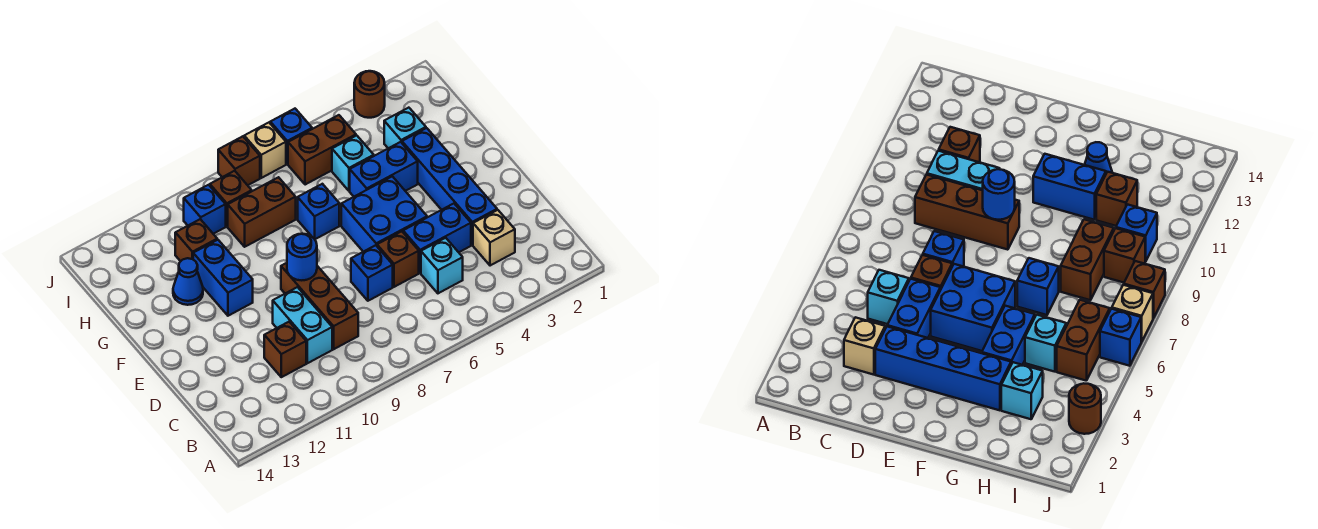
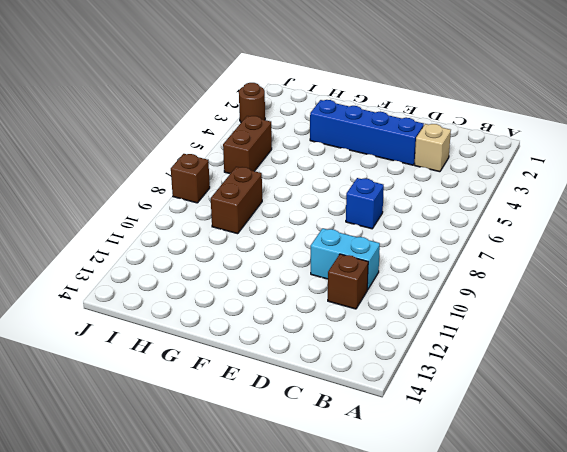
none -> cyan 1x1 brick [421,238,463,293]
none -> brown 1x3 brick [281,263,358,349]
none -> blue 1x2 brick [403,204,471,273]

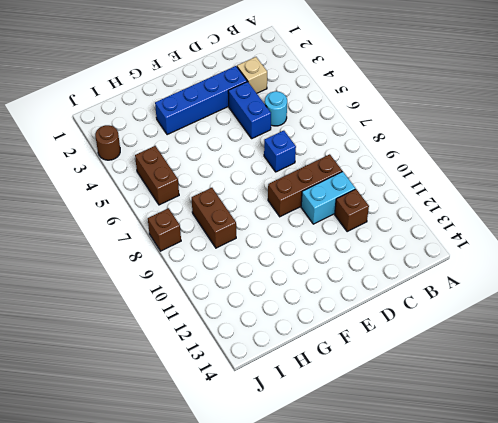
cyan 1x1 round brick [265,91,287,126] -> cyan 1x1 brick [421,238,463,293]
none -> brown 1x1 brick [377,231,419,287]
none -> blue 2x2 brick [341,176,427,252]
none -> blue 1x2 brick [193,240,253,316]

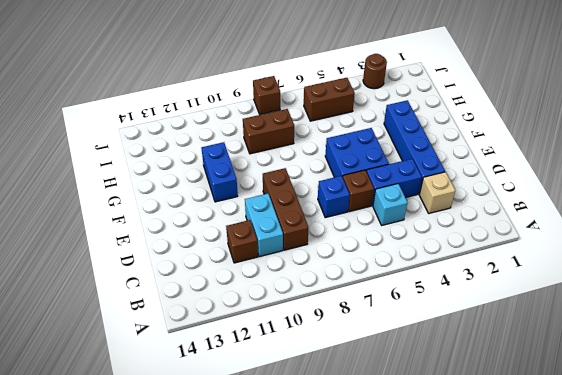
none -> blue 1x2 brick [350,142,418,197]
none -> blue 1x1 brick [298,184,339,239]
none -> blue 1x1 cone [173,258,203,305]

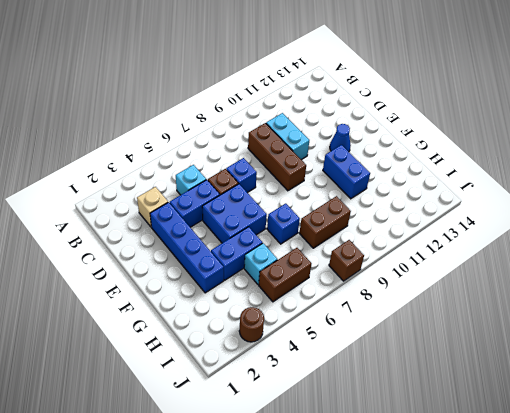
blue 1x1 cone [330,124,351,152] -> blue 1x1 cone moved to [173,258,203,305]
none -> brown 1x1 brick [264,322,306,377]
none -> cyan 1x1 brick [384,108,426,148]
none -> brown 1x1 brick [175,219,217,261]

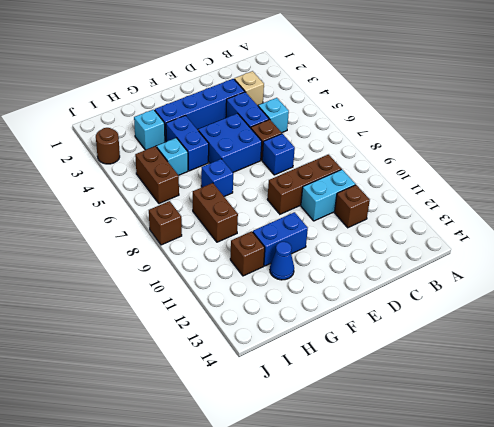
none -> brown 1x1 brick [210,171,252,226]
none -> blue 1x1 brick [184,185,226,234]
none -> blue 1x1 brick [270,109,312,164]

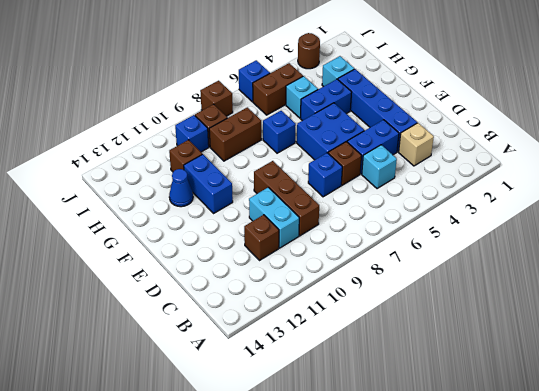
none -> tan 1x1 brick [244,123,286,178]
none -> blue 1x1 round brick [287,234,317,280]

